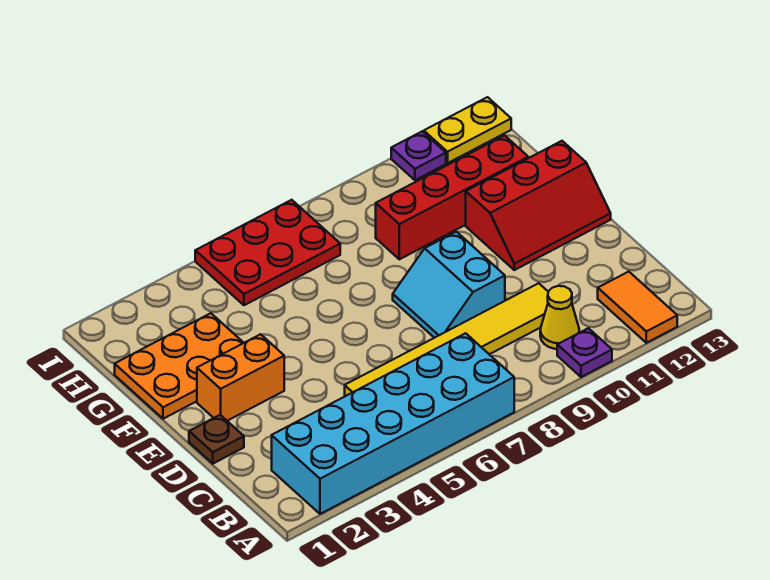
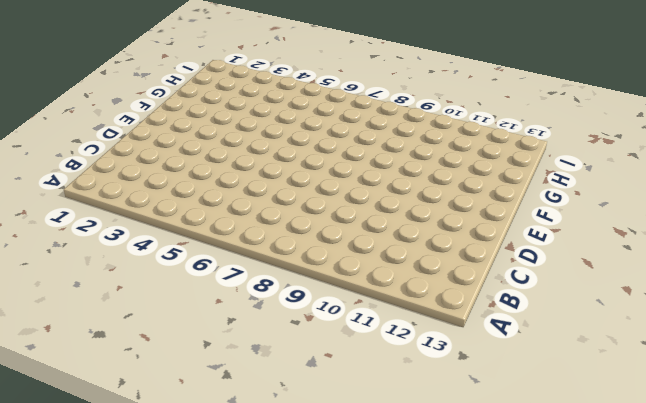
none -> cyan 2x6 brick [272,333,514,514]
none -> purple 1x1 plate [557,328,612,377]
none -> orange 1x2 tile [598,272,677,343]

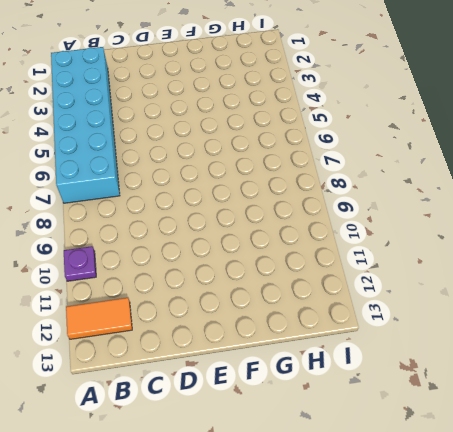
none -> yellow 1x1 cone [540,286,579,349]
none -> yellow 1x6 tile [345,283,548,396]
none -> brown 1x1 plate [189,415,244,464]

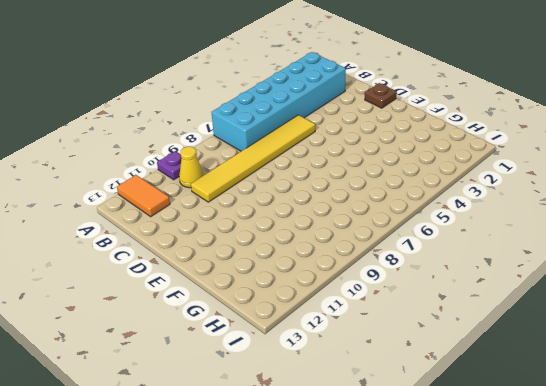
none -> cyan 2x2 slope [393,232,505,338]
none -> orange 1x2 brick [197,334,284,421]
none -> red 2x3 slope [466,141,611,270]

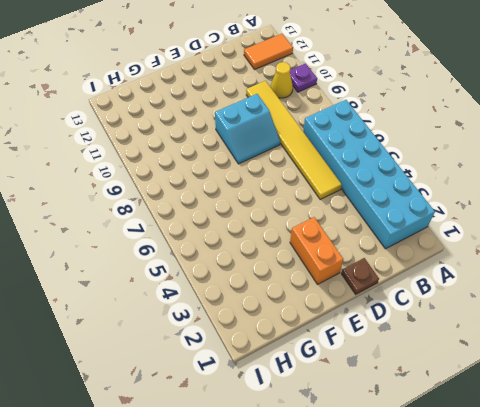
none -> red 2x3 slope [466,141,611,270]
none -> orange 2x3 plate [115,313,244,419]
none -> red 1x4 brick [376,135,528,259]

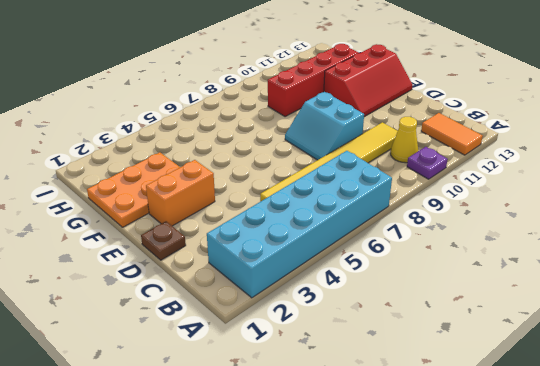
none -> red 2x3 plate [195,200,340,305]
none -> purple 1x1 plate [391,131,446,180]
none -> yellow 1x2 plate [424,97,511,163]

